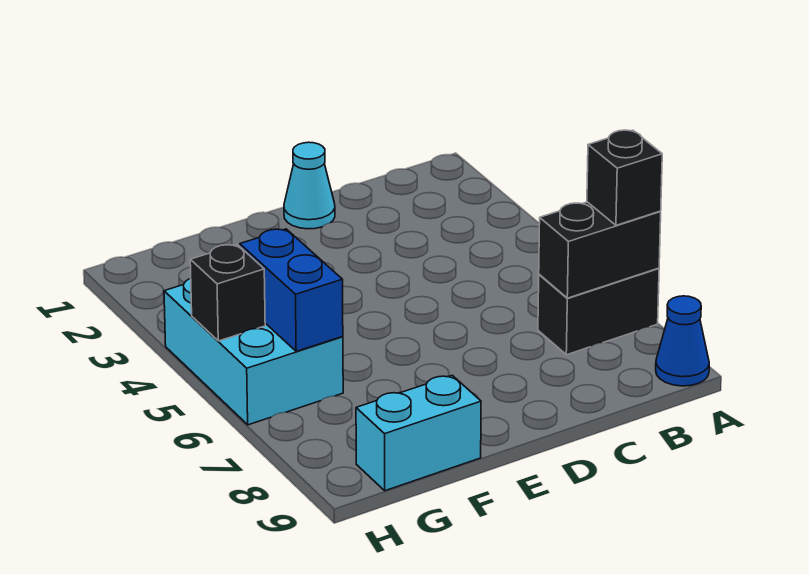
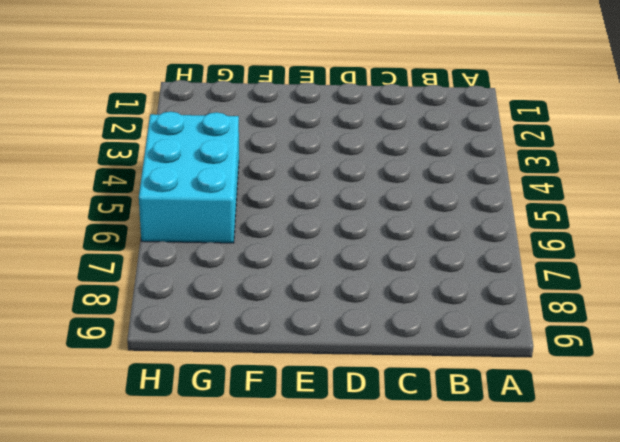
none -> black 1x2 brick [538,268,659,355]
none -> blue 1x1 cone [656,296,709,386]

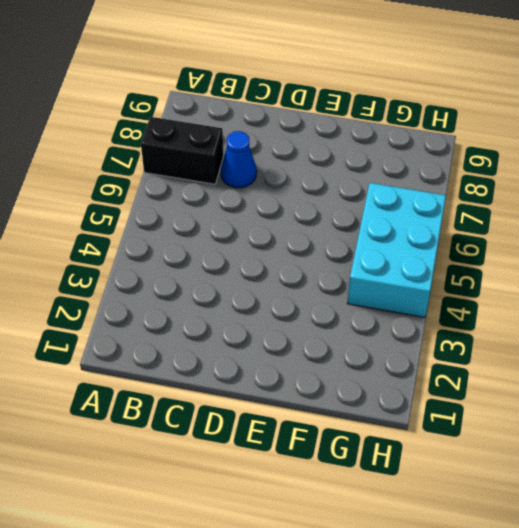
blue 1x1 cone [221,131,257,188] -> blue 1x1 cone moved to [656,296,709,386]
none -> cyan 1x1 cone [284,142,335,229]
none -> cyan 1x2 brick [356,375,481,491]

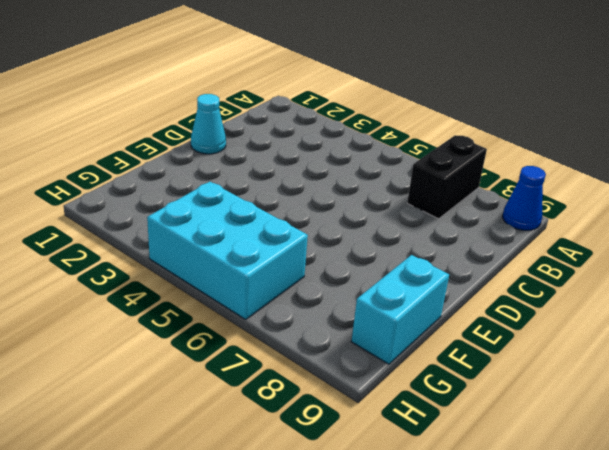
none -> black 1x2 brick [539,202,661,298]
none -> blue 1x2 brick [240,229,343,351]

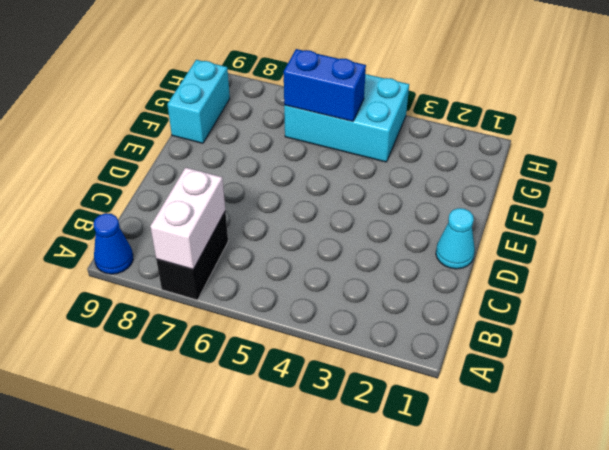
white 1x2 brick [150,167,225,269] -> black 1x2 brick [539,202,661,298]
none -> black 1x1 brick [190,245,265,341]
none -> black 1x1 brick [587,130,662,225]

